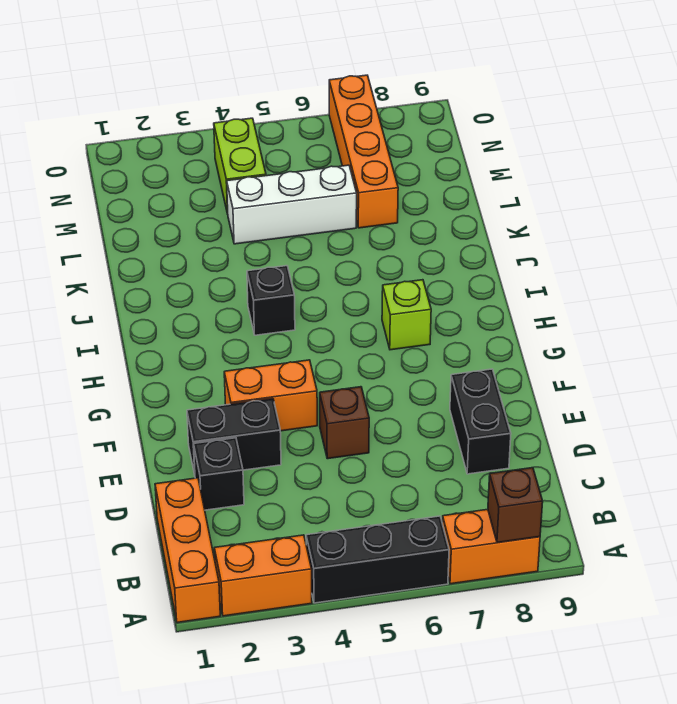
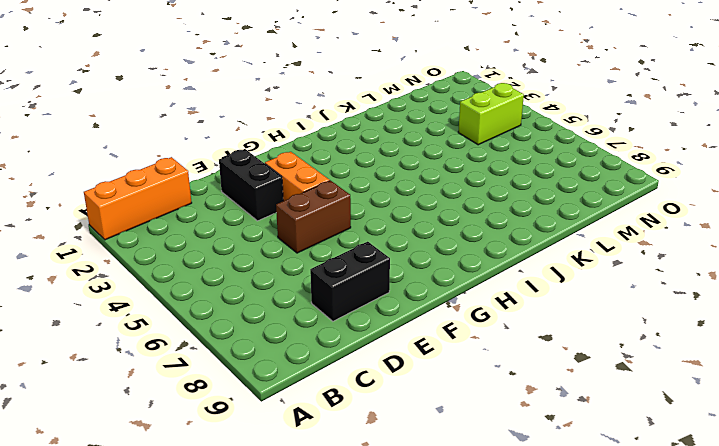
brown 1x2 brick [276,181,351,253] -> brown 1x1 brick [320,387,369,459]
none -> orange 1x2 brick [214,535,312,616]
none -> black 1x3 brick [306,516,449,603]
none -> orange 1x2 brick [442,509,540,584]

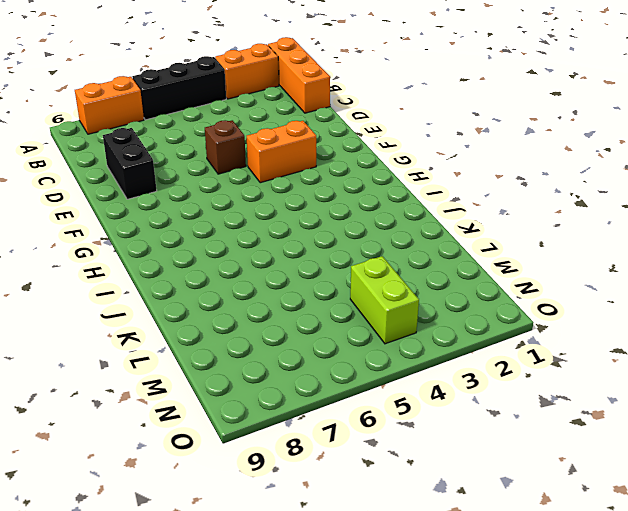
none -> black 1x1 brick [194,438,244,510]
none -> black 1x2 brick [187,399,281,475]
none -> lime 1x1 brick [382,280,431,350]

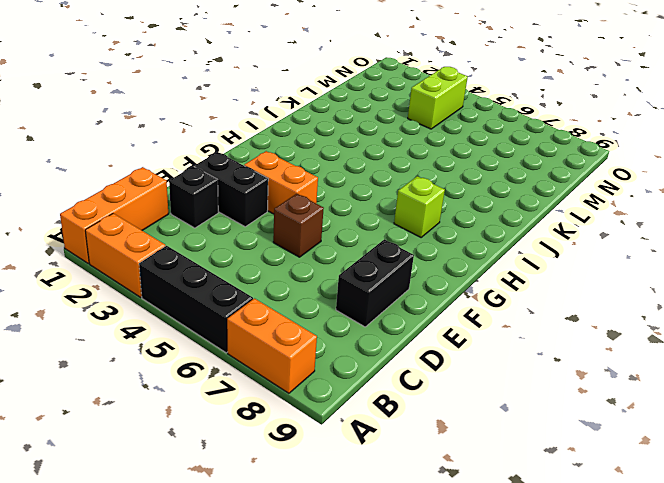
none -> black 1x1 brick [247,266,295,335]
none -> white 1x3 brick [227,165,357,244]
none -> orange 1x4 brick [329,75,398,228]

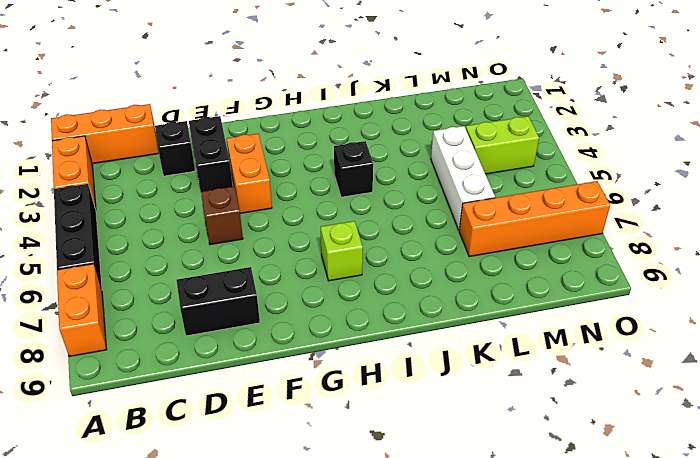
none -> brown 1x1 brick [488,468,543,543]

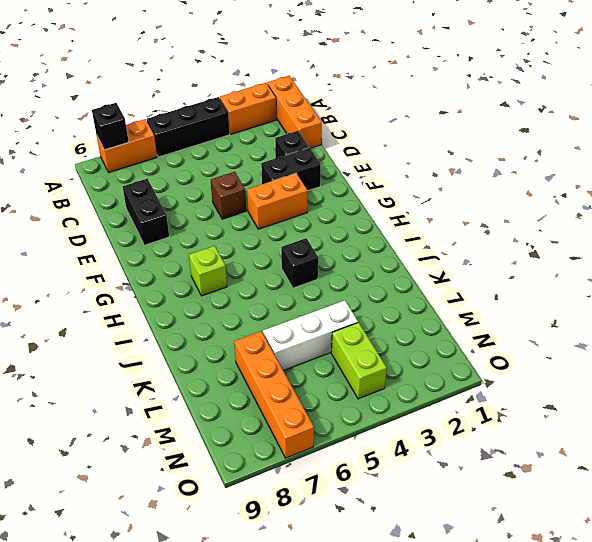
black 1x1 brick [92,103,129,150] -> brown 1x1 brick [488,468,543,543]

